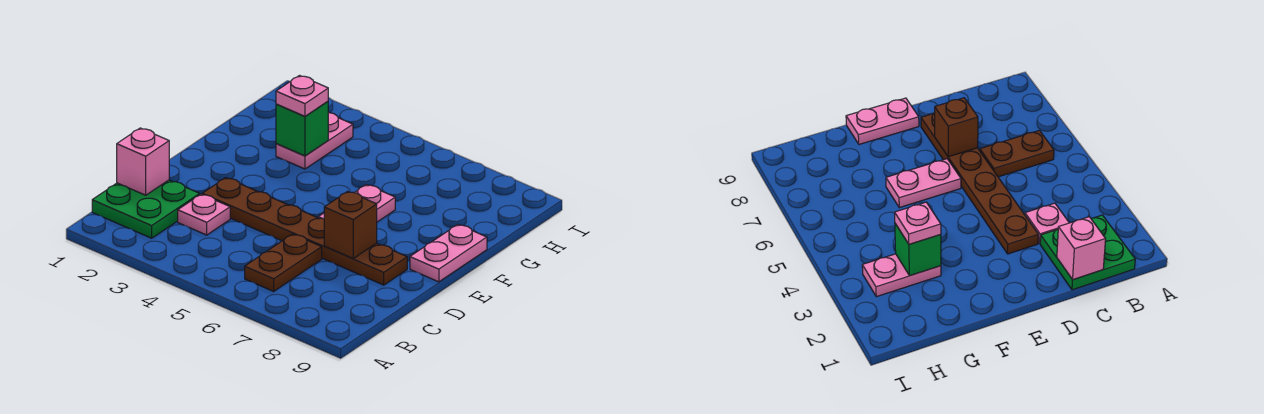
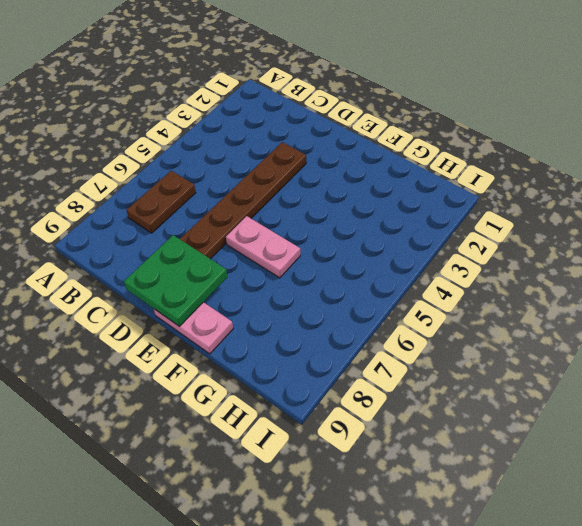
brown 1x2 plate [126,171,196,233] -> brown 1x2 plate turned to [245,234,322,291]
green 2x2 plate [124,235,227,326] -> green 2x2 plate moved to [92,180,200,238]
none -> pink 1x1 plate [178,194,230,235]
none -> pink 1x2 plate [276,112,353,169]

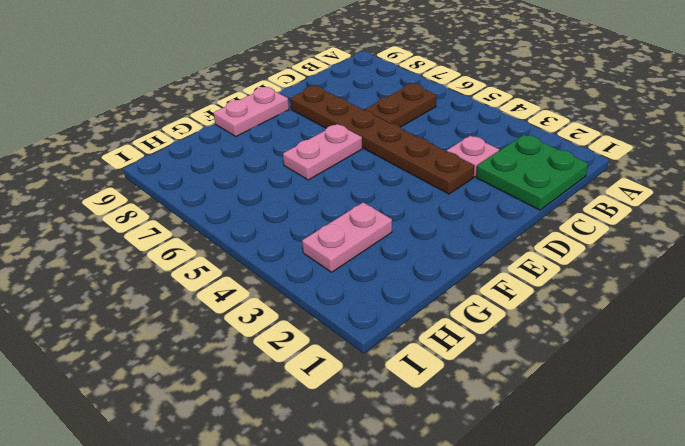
none -> pink 1x1 brick [117,128,169,195]
none -> brown 1x1 brick [324,191,377,259]

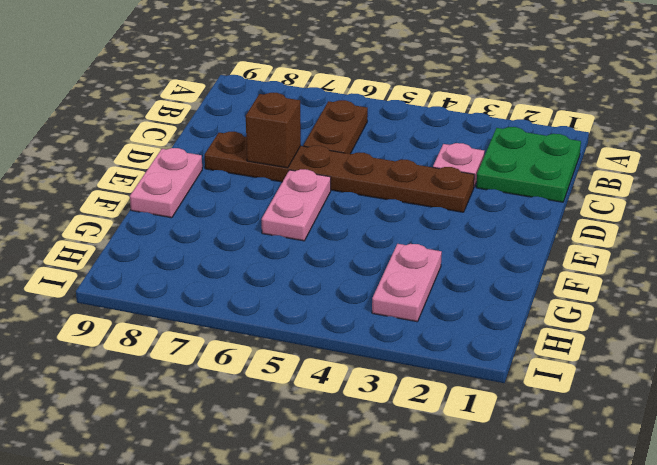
none -> pink 1x1 brick [117,128,169,195]
none -> green 1x1 brick [276,101,328,156]

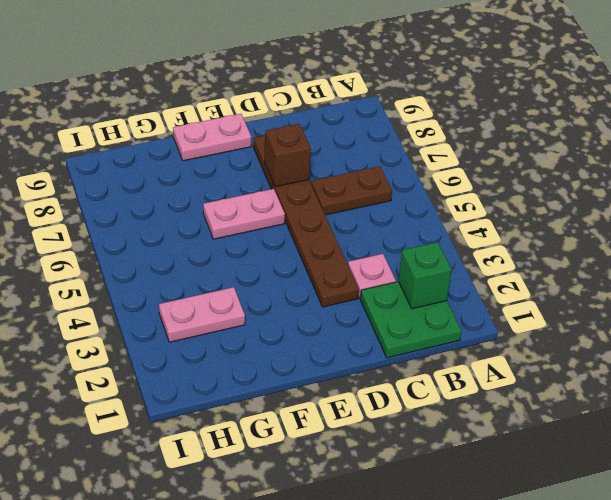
green 1x1 brick [398,242,452,309] -> green 1x1 brick moved to [276,101,328,156]
none -> pink 1x1 brick [117,128,169,195]
none -> pink 1x1 plate [276,76,328,116]

